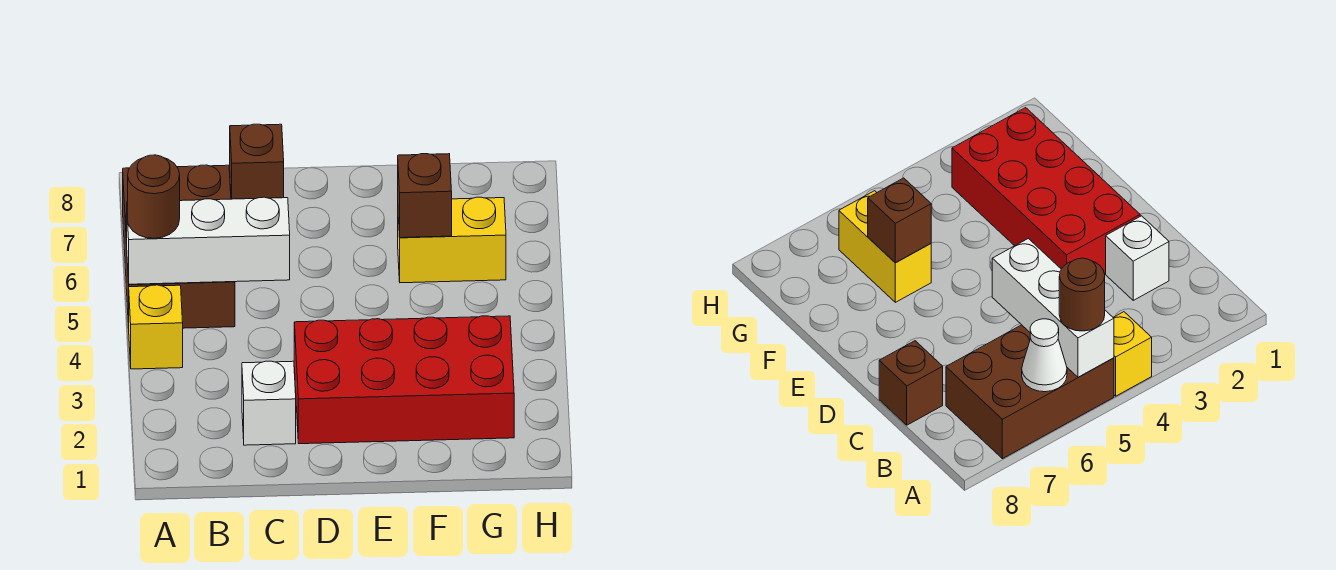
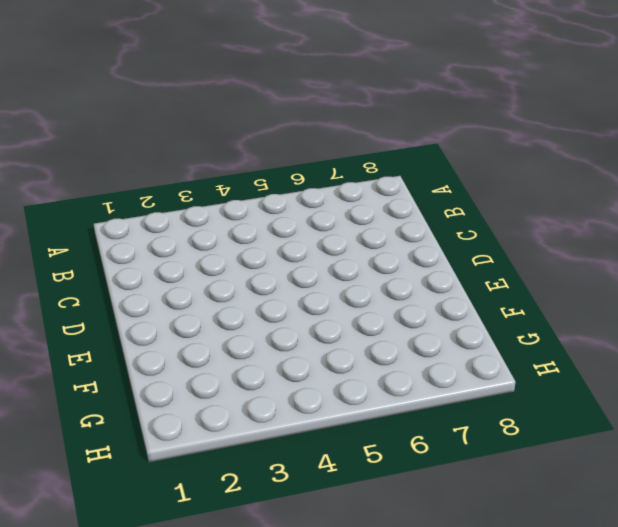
none -> yellow 1x1 brick [129,285,183,369]
none -> brown 2x3 brick [123,165,235,328]

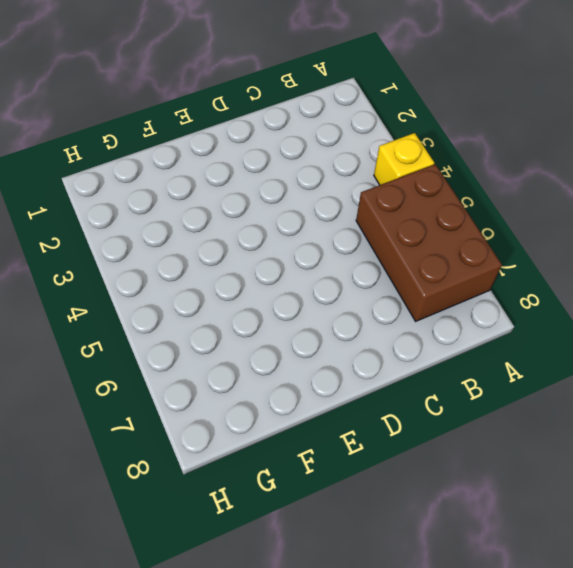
none -> white 1x1 brick [242,361,296,445]
none -> brown 1x1 brick [229,124,284,199]

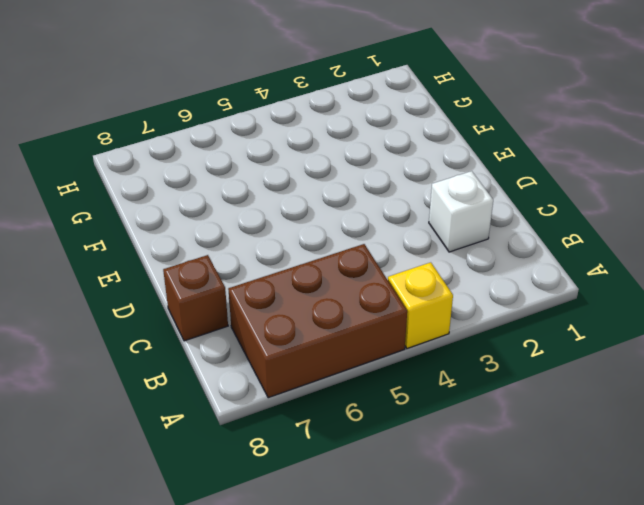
none -> red 2x4 brick [294,316,514,444]
none -> yellow 1x2 brick [398,197,506,283]

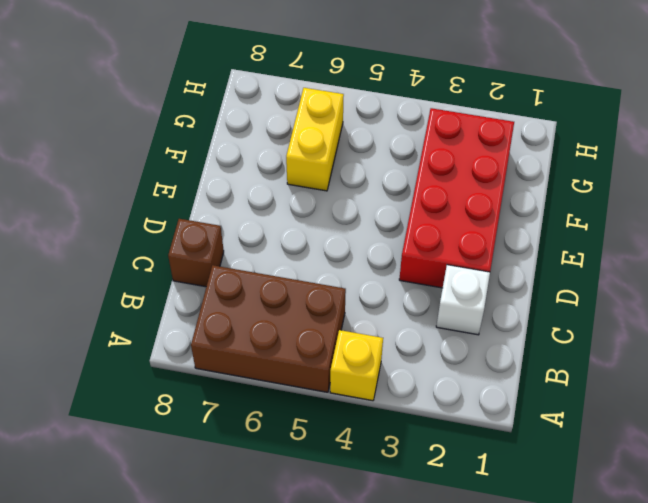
none -> white 1x3 brick [127,197,290,284]
none -> white 1x1 cone [1022,319,1067,392]

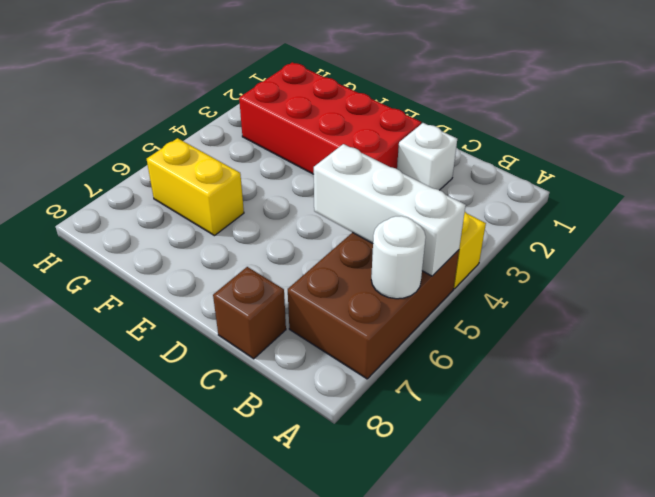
white 1x1 round brick [371,216,426,299] -> white 1x1 cone [1022,319,1067,392]
none -> brown 1x1 brick [398,154,452,238]
none -> brown 1x1 round brick [128,155,180,238]

